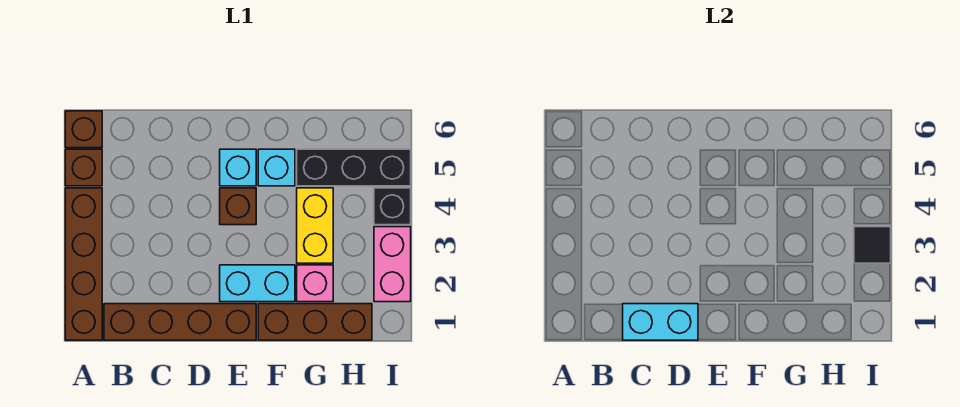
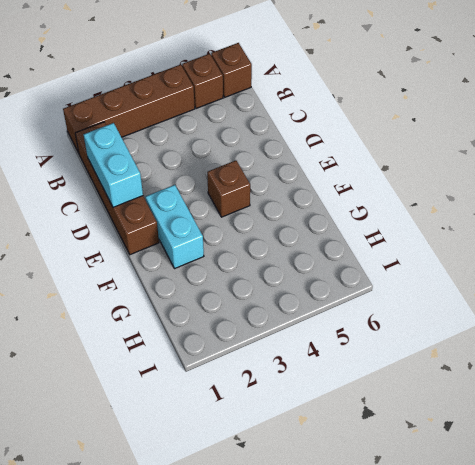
none -> cyan 1x1 brick [220,149,256,186]
none -> brown 1x3 brick [258,304,372,340]
none -> cyan 1x1 brick [258,149,295,186]

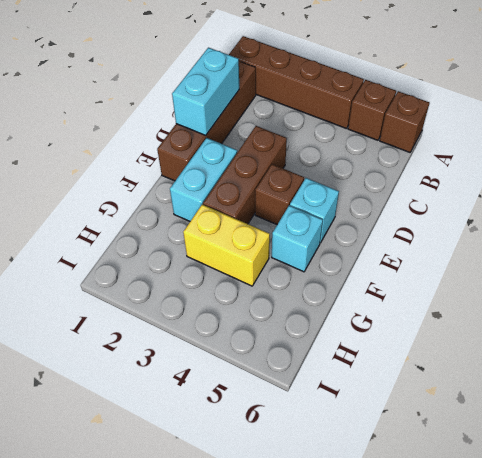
brown 1x3 brick [203,126,287,224] -> brown 1x3 brick moved to [258,304,372,340]
none -> pink 1x1 brick [297,265,333,302]
none -> black 1x3 brick [297,149,411,186]
none -> pink 1x2 brick [374,227,411,302]

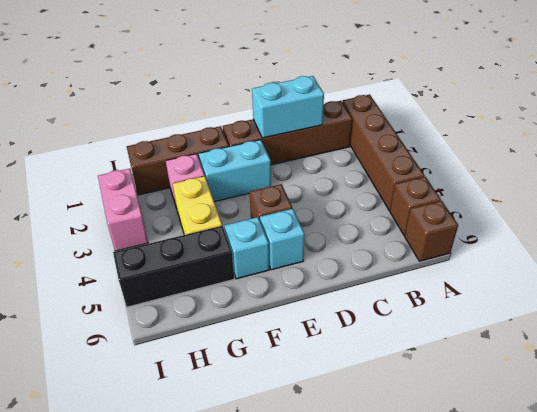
none -> black 1x1 brick [374,188,411,225]
none -> black 1x1 tile [854,227,891,263]

